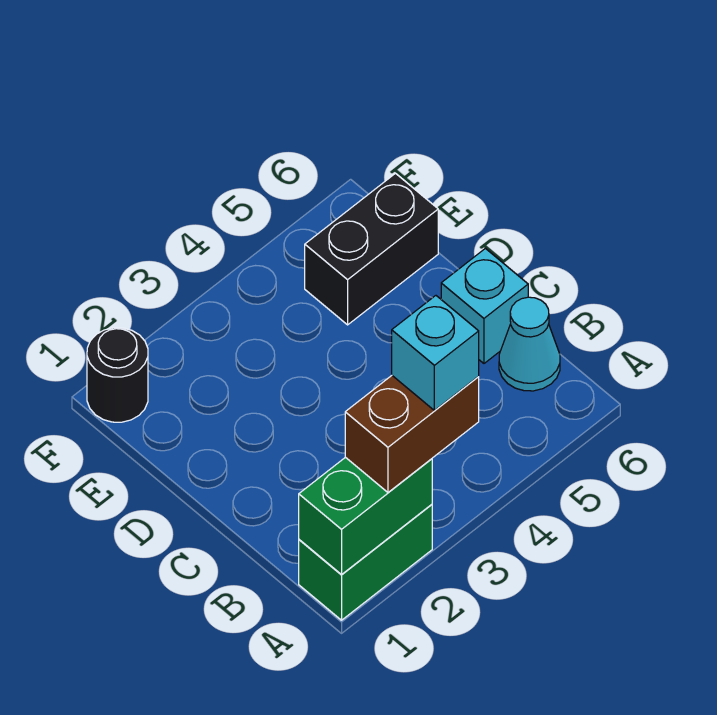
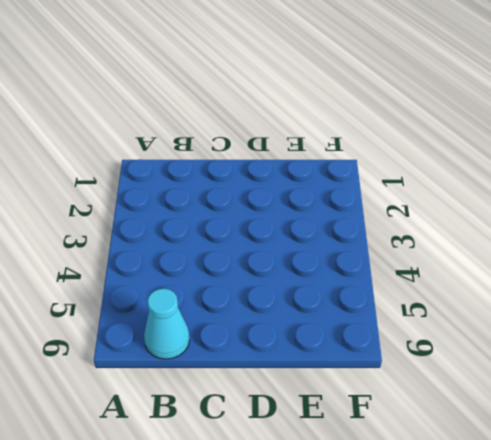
none -> green 1x2 brick [299,504,432,620]
none -> cyan 1x1 brick [441,249,528,363]

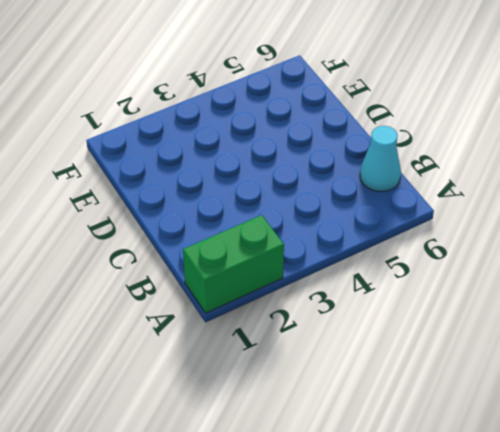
none -> cyan 1x1 brick [441,249,528,363]
none -> black 1x2 brick [305,174,438,325]

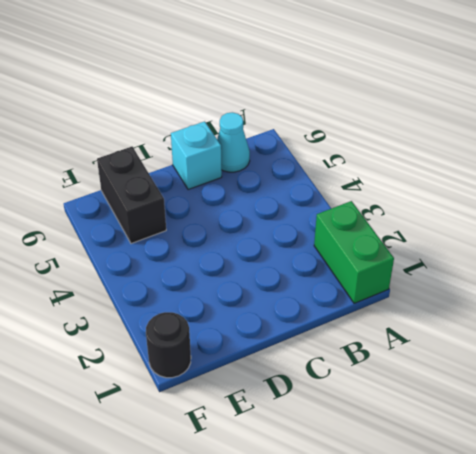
none -> green 1x2 brick [299,457,432,574]
none -> brown 1x2 brick [345,376,479,492]

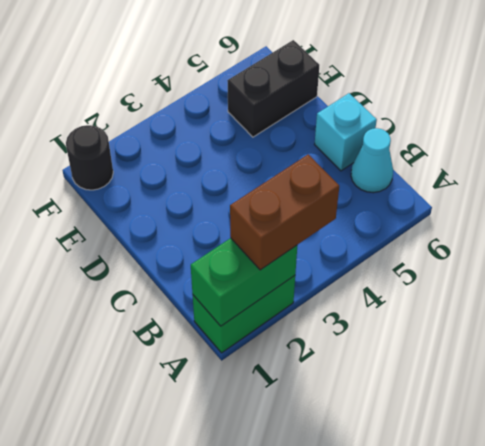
none -> cyan 1x1 brick [392,296,479,410]

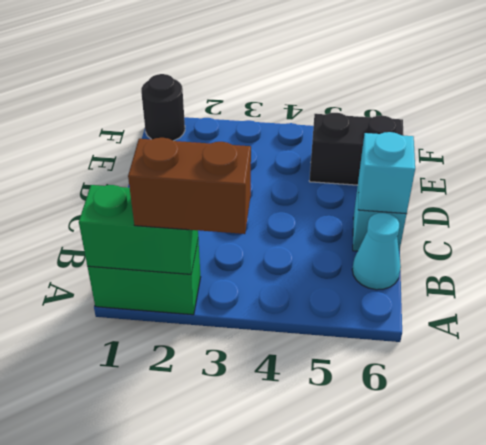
cyan 1x1 brick [358,132,415,214] -> cyan 1x1 brick moved to [392,296,479,410]

